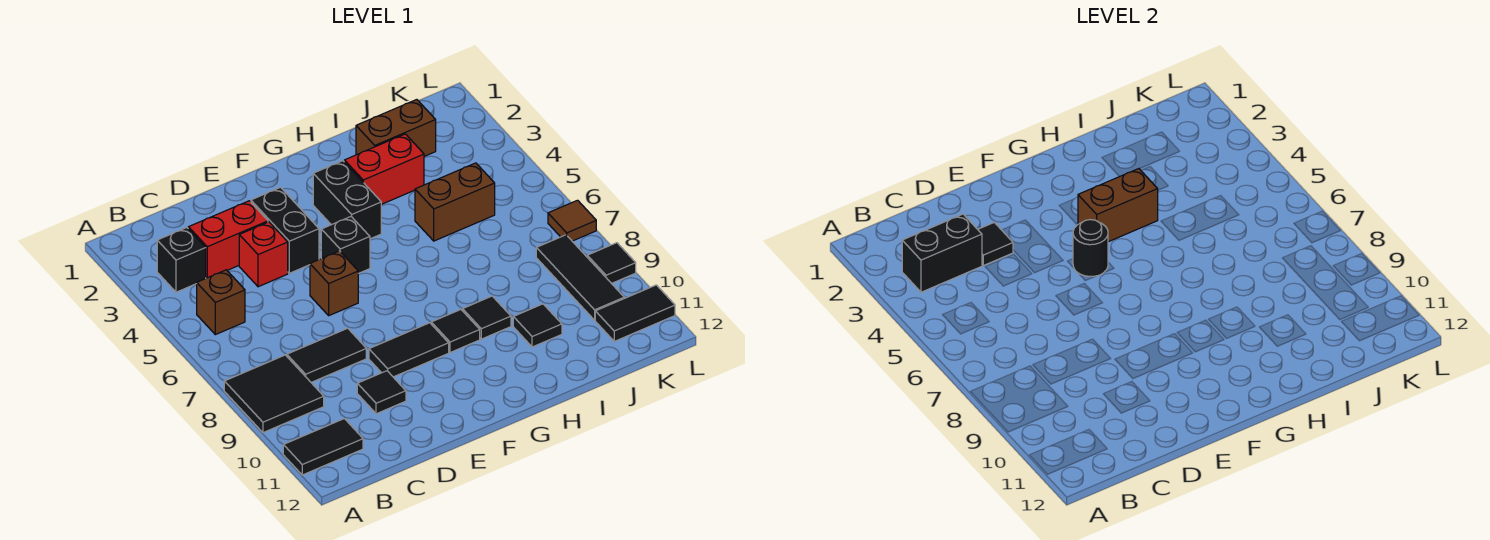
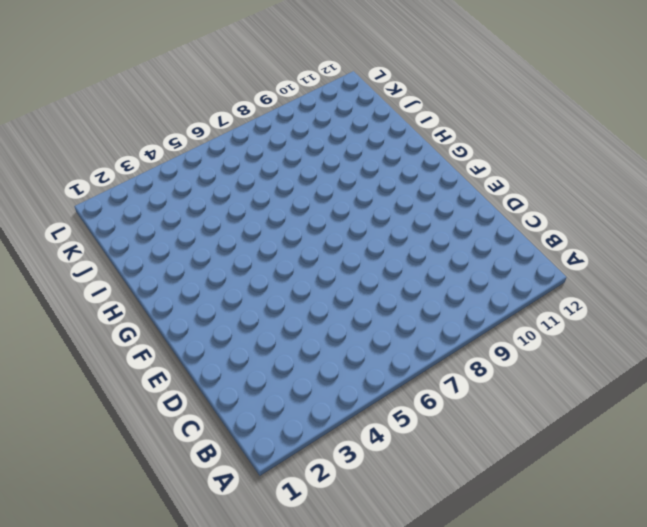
none -> black 2x2 tile [224,355,324,433]
none -> black 1x2 tile [283,419,363,475]
none -> black 1x1 brick [157,228,206,292]

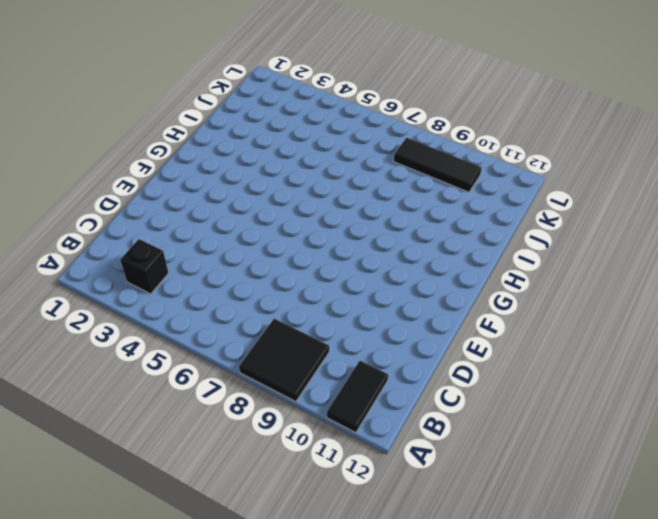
none -> brown 1x1 brick [197,270,245,335]
none -> red 1x2 brick [188,201,268,278]
none -> black 1x2 tile [287,328,366,382]

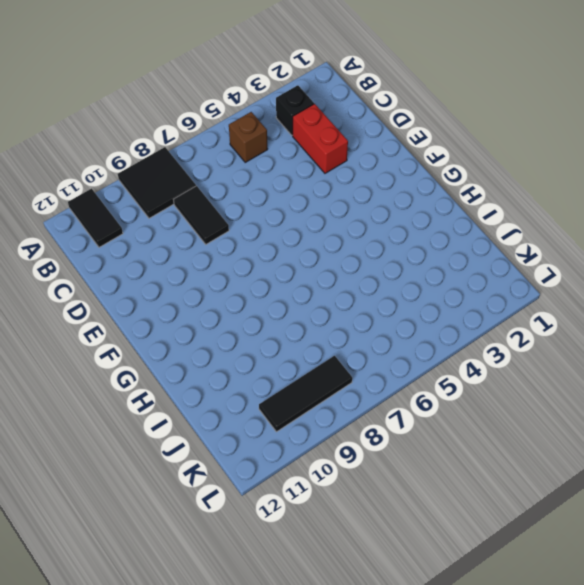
none -> red 1x1 brick [239,222,288,287]
none -> black 1x1 tile [357,371,406,414]
none -> black 1x2 brick [251,187,319,273]

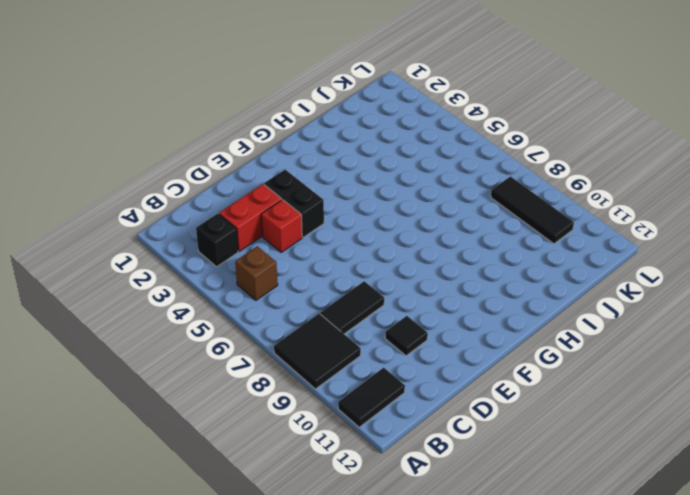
none -> brown 1x1 brick [310,251,358,316]
none -> black 1x2 tile [369,323,449,377]
none -> black 1x1 brick [321,217,370,274]

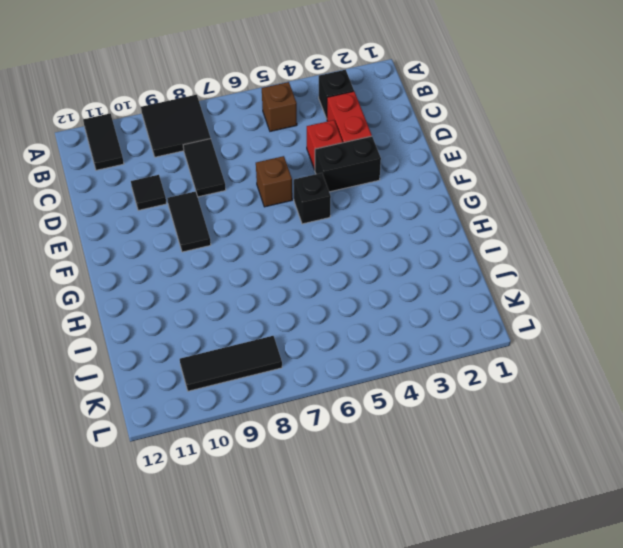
none -> black 1x2 brick [313,161,381,239]
none -> black 1x1 tile [431,310,480,353]
none -> red 1x2 brick [344,134,424,204]

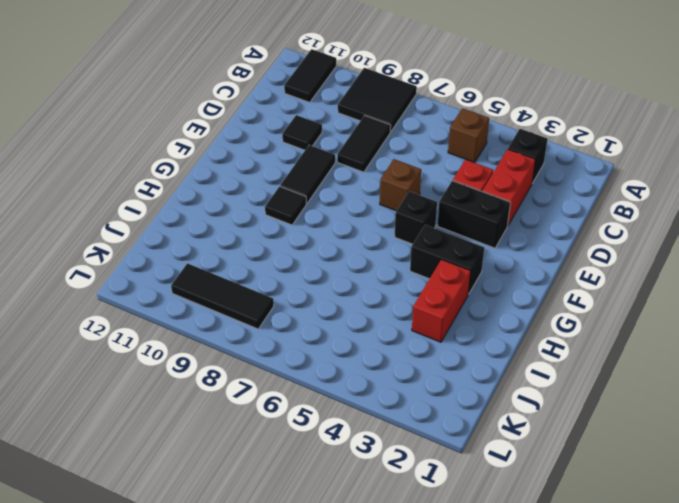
none -> black 1x1 tile [463,296,511,339]
none -> brown 1x2 brick [356,100,436,156]
none -> brown 1x2 brick [415,163,495,241]

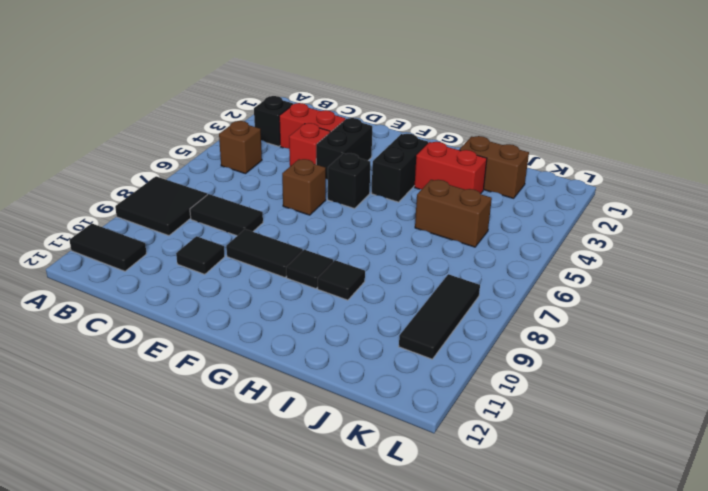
none -> black 1x1 tile [513,304,562,347]
none -> black 1x2 tile [595,285,675,341]
none -> brown 1x1 tile [548,200,596,241]

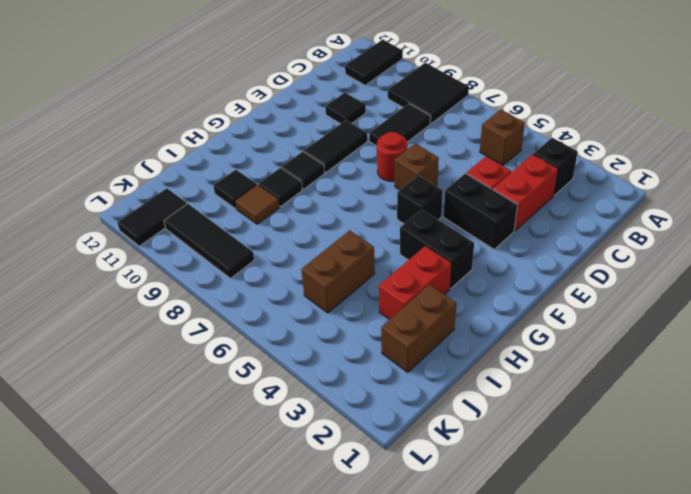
red 1x1 round brick [377,132,408,181] -> none
brown 1x1 tile [235,185,280,224] -> brown 1x1 tile moved to [548,200,596,241]
none -> black 1x1 tile [587,243,636,283]
none -> black 1x2 brick [902,214,982,292]
none -> black 1x1 tile [978,222,1013,266]

